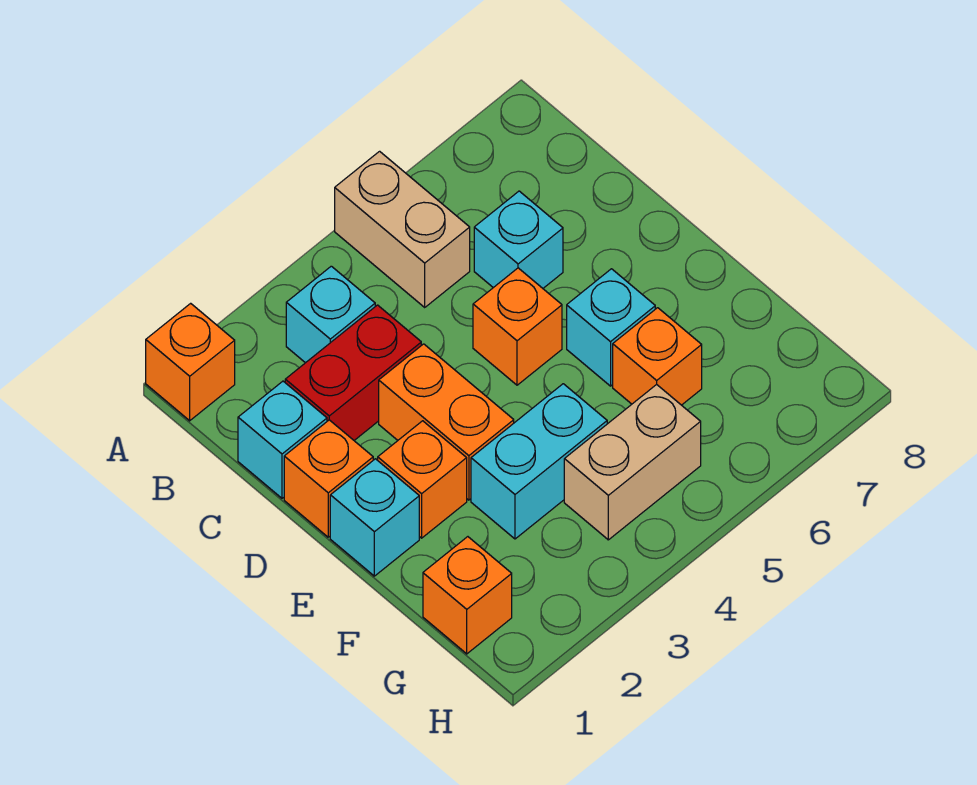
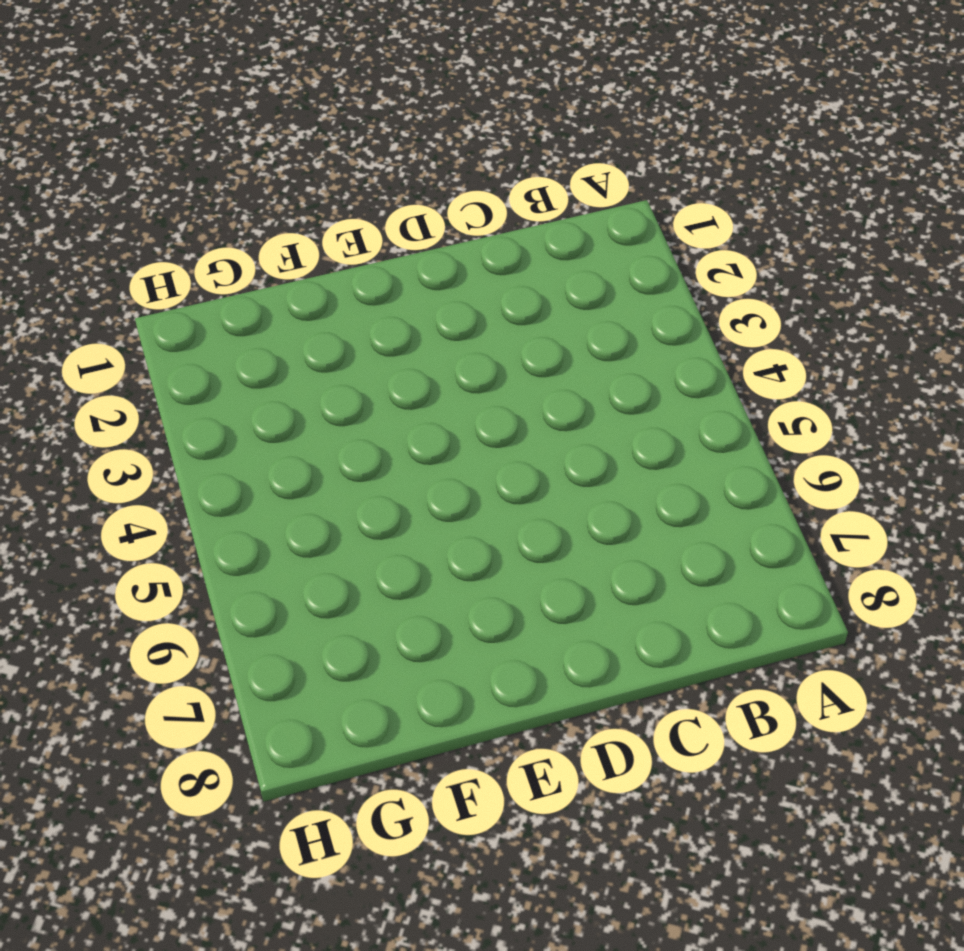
none -> orange 1x1 brick [146,303,235,421]
none -> tan 1x2 brick [335,151,470,307]
none -> cyan 1x1 brick [286,266,375,363]

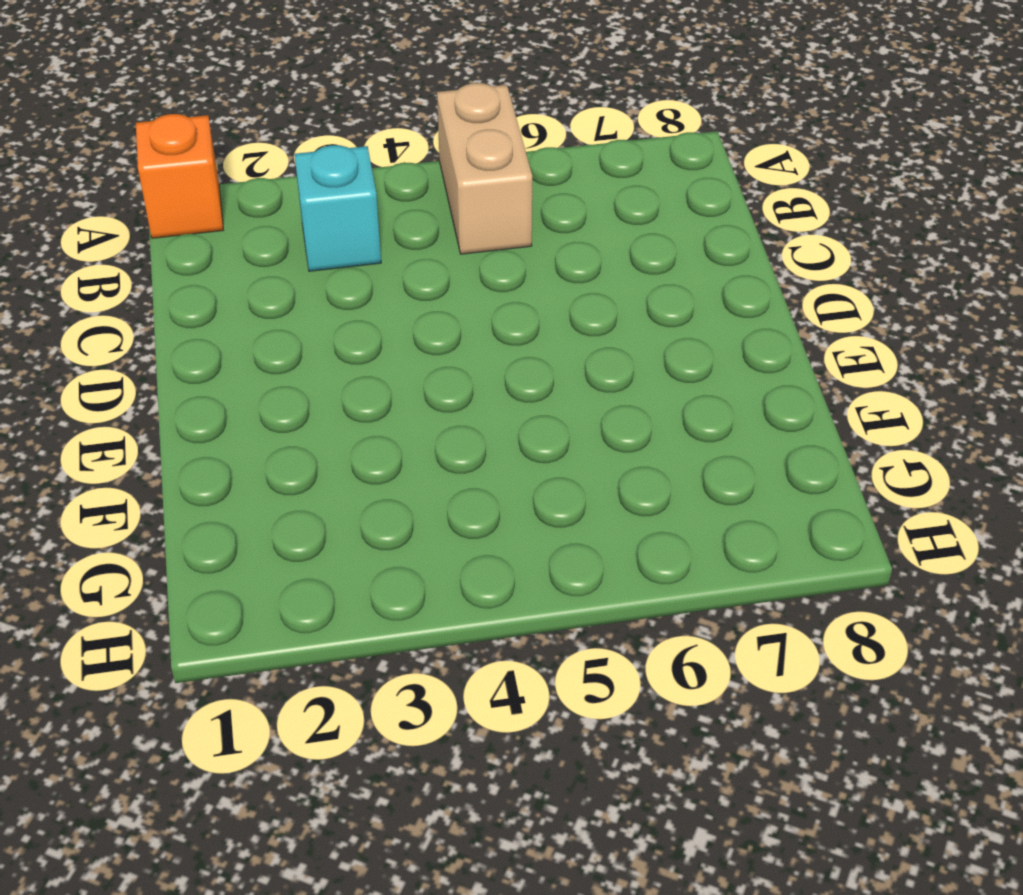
none -> cyan 1x1 brick [238,381,327,498]
none -> red 1x2 brick [285,305,421,440]
none -> cyan 1x1 brick [474,191,563,288]

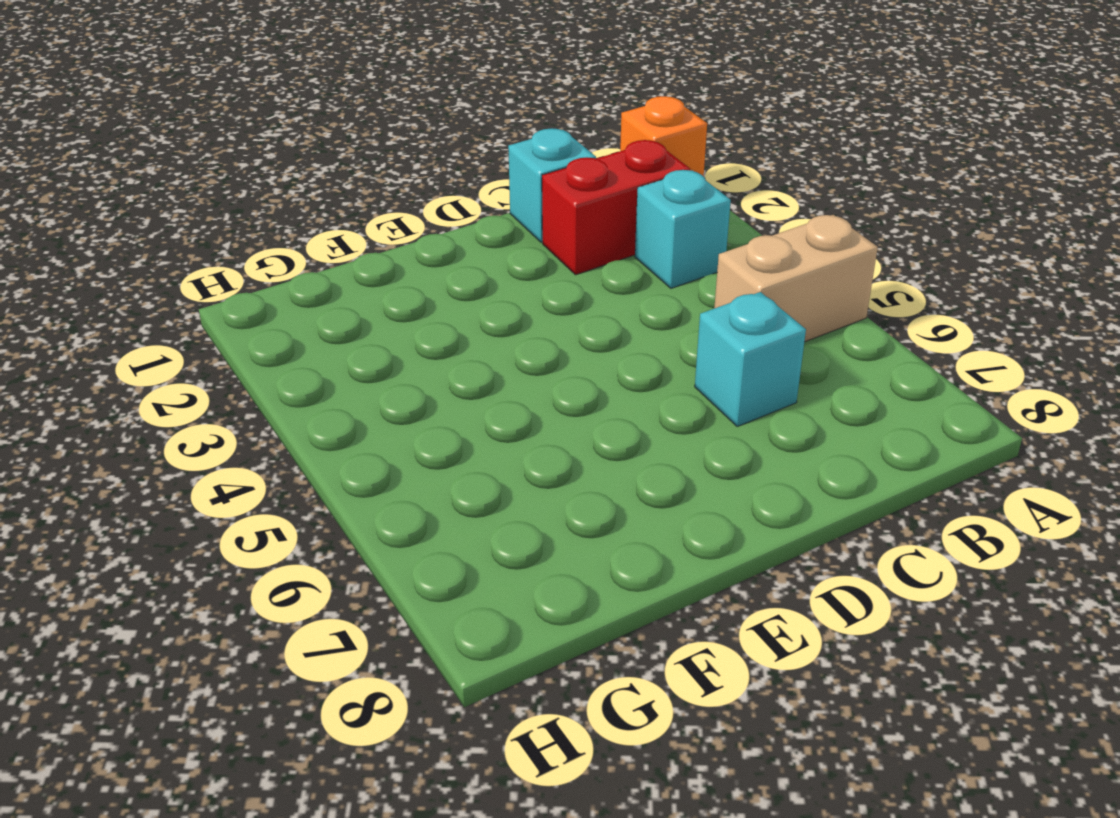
red 1x2 brick [542,140,690,275] -> red 1x2 brick turned to [285,305,421,440]
none -> orange 1x1 brick [284,420,373,537]
none -> orange 1x2 brick [379,344,514,500]
none -> orange 1x1 brick [473,268,562,385]

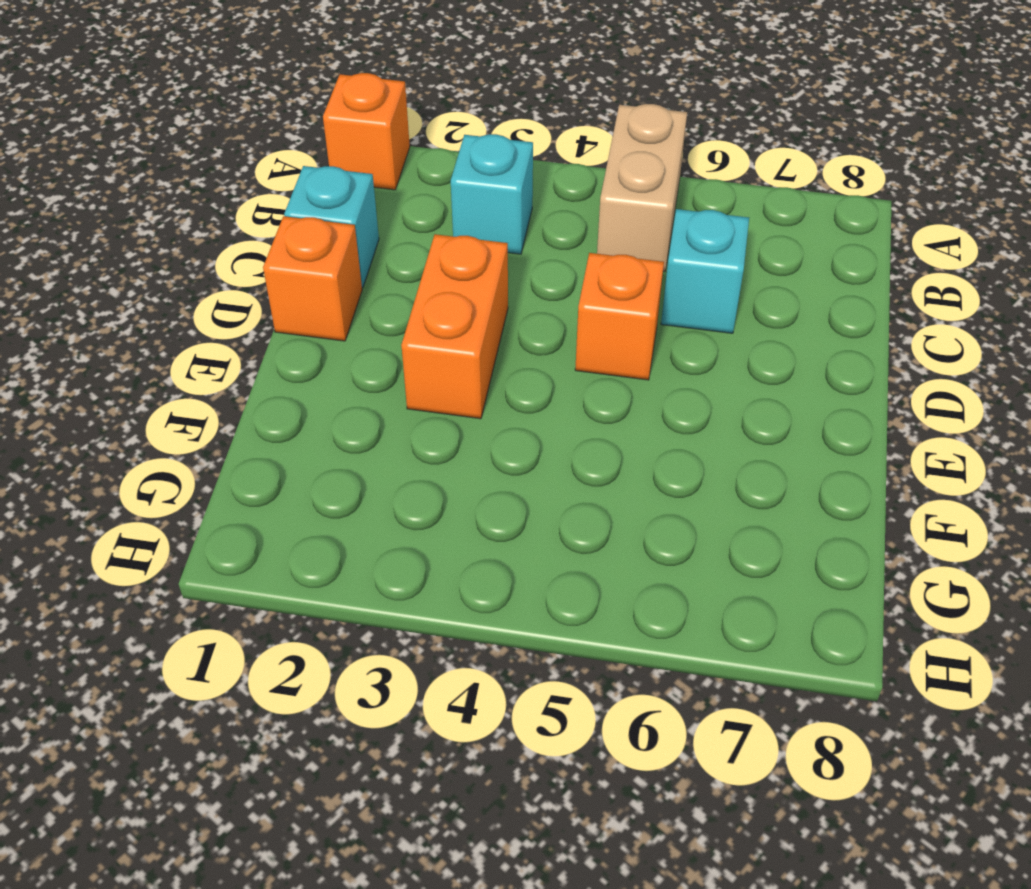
none -> red 1x2 brick [285,305,421,440]
none -> cyan 1x1 brick [330,459,419,576]
none -> orange 1x1 brick [378,421,467,538]

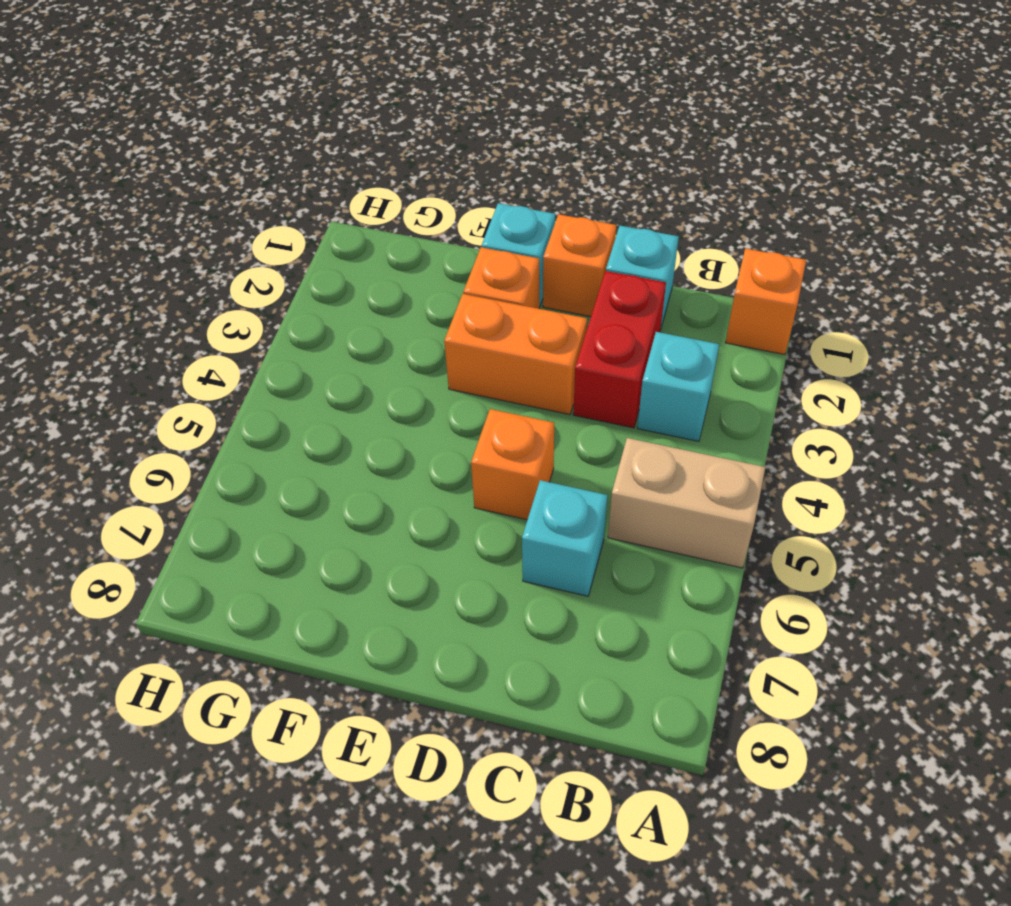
none -> cyan 1x1 brick [567,269,655,386]
none -> cyan 1x2 brick [471,384,607,539]
none -> orange 1x1 brick [613,308,702,405]

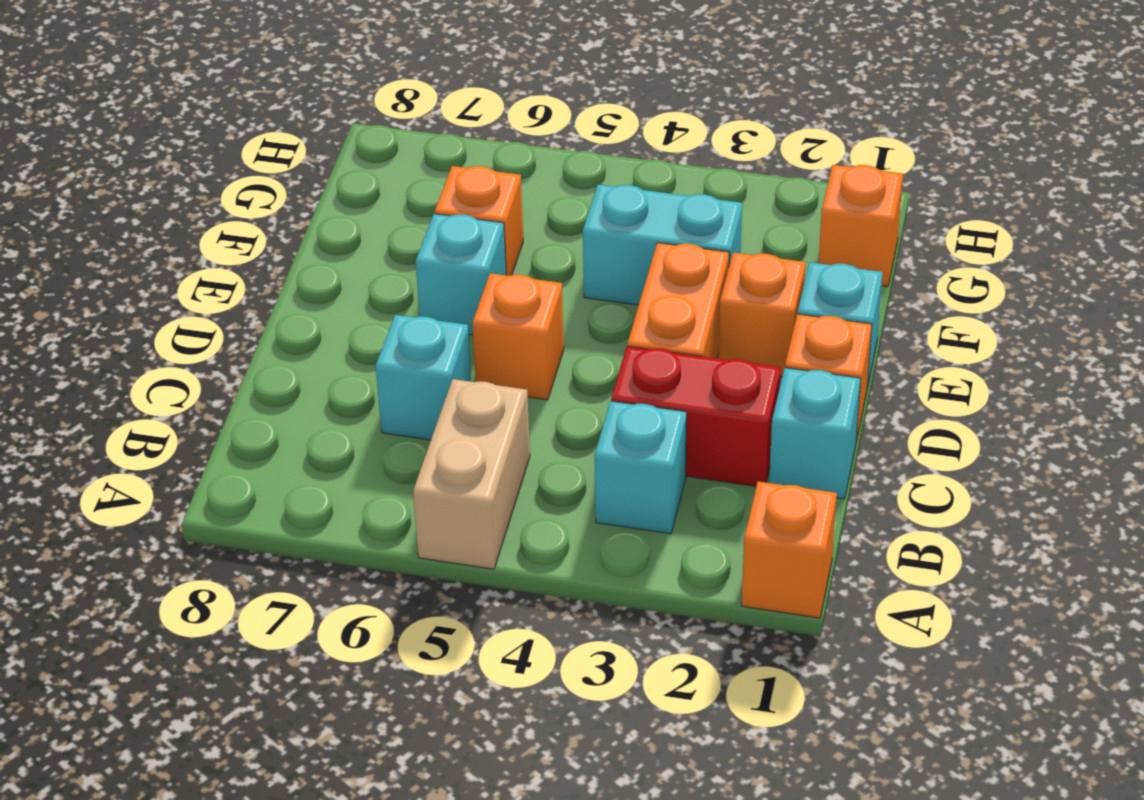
none -> tan 1x2 brick [564,384,701,540]

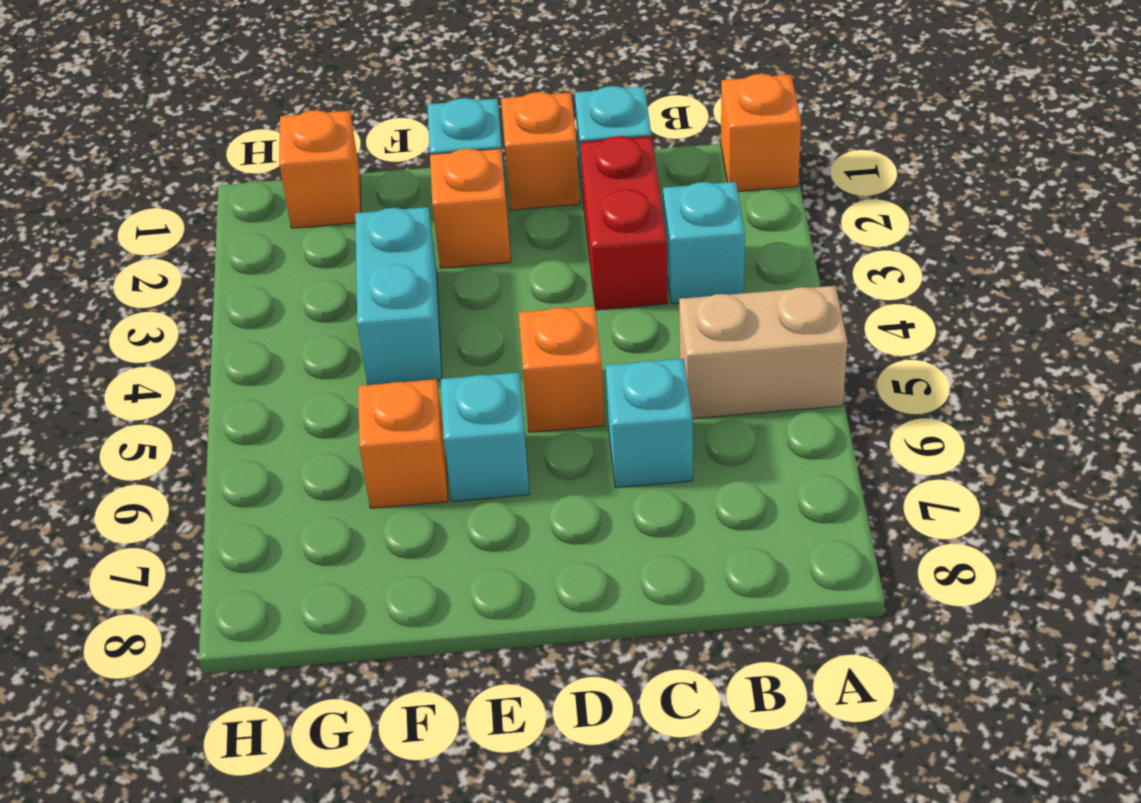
none -> orange 1x2 brick [379,344,514,500]
none -> tan 1x2 brick [564,384,701,540]

